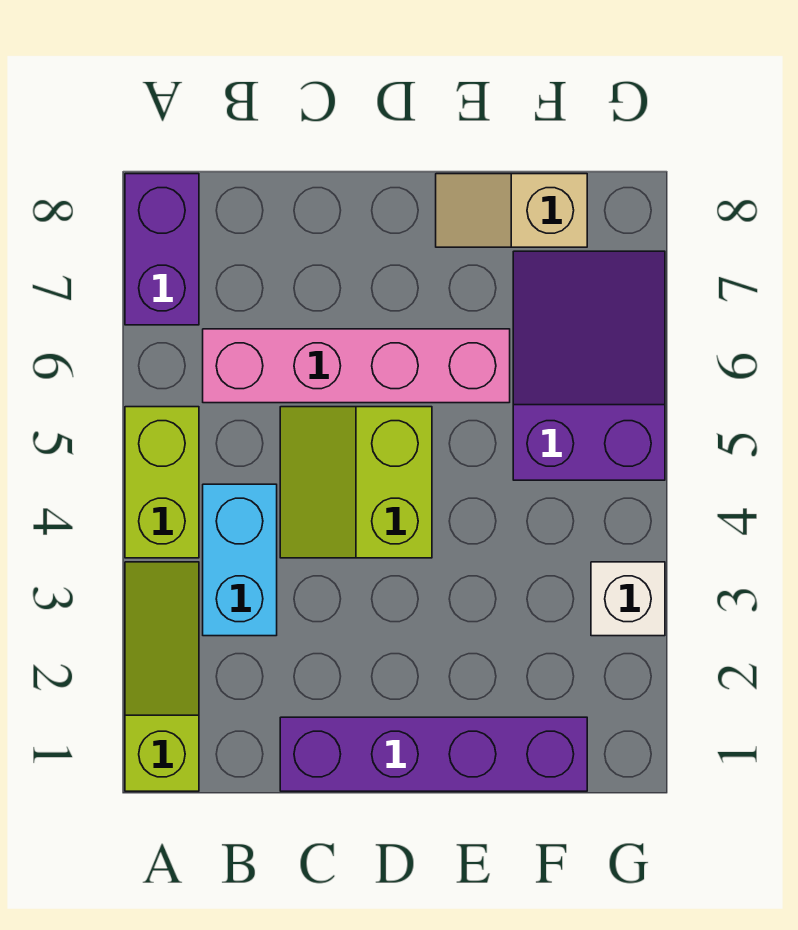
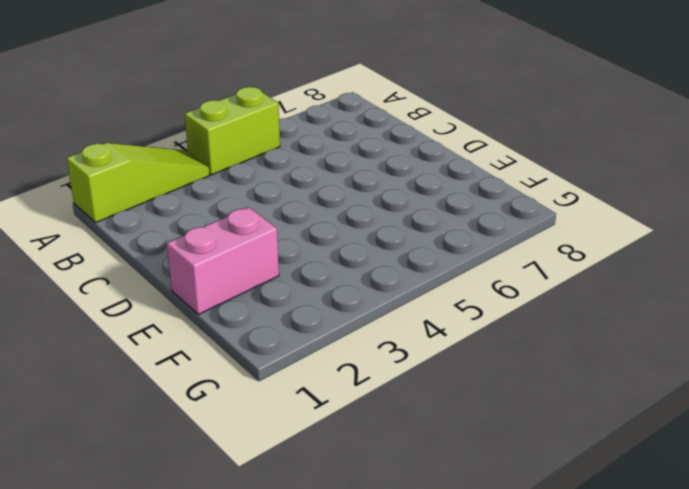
pink 1x2 brick [167,207,279,314] -> purple 1x4 brick [280,717,587,791]
none -> purple 1x2 brick [125,174,199,325]
none -> cyan 1x2 brick [203,484,277,636]

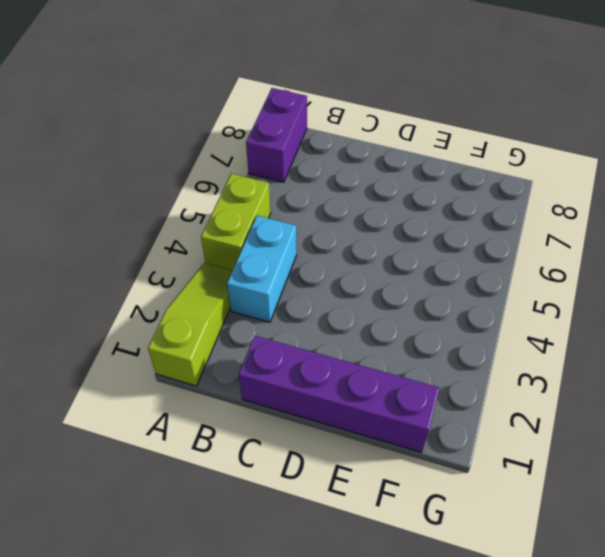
none -> pink 1x4 brick [203,329,510,403]
none -> lime 2x2 slope [280,407,432,558]

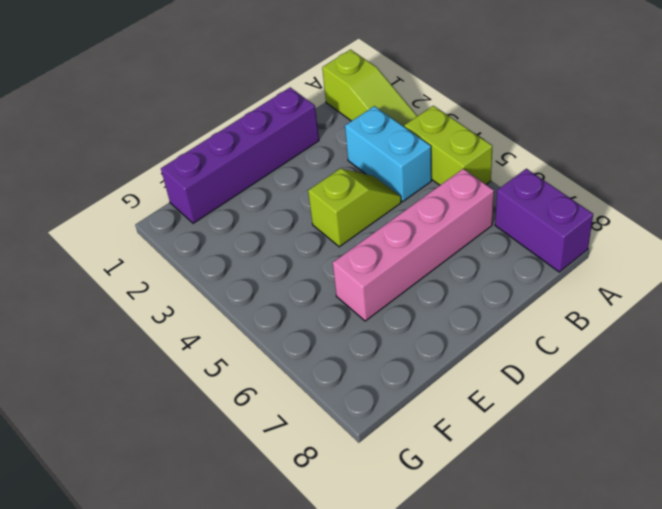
lime 1x2 slope [308,169,401,247] -> lime 2x2 slope [280,407,432,558]
none -> tan 1x2 slope [436,174,587,247]
none -> purple 2x3 slope [513,251,665,480]

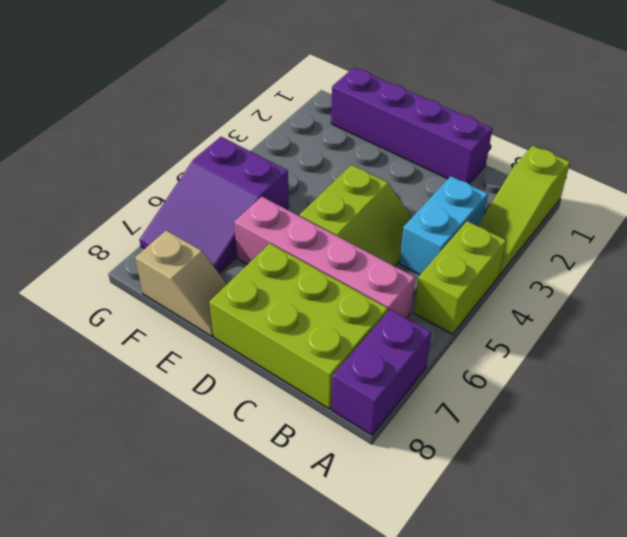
lime 2x3 brick [209,244,388,409] -> none
none -> white 1x1 brick [591,562,665,636]

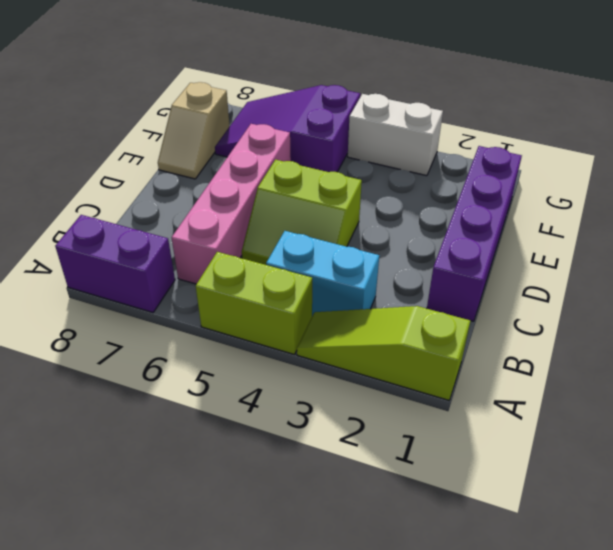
white 1x2 brick [348,94,443,176] -> white 1x1 brick [591,562,665,636]

